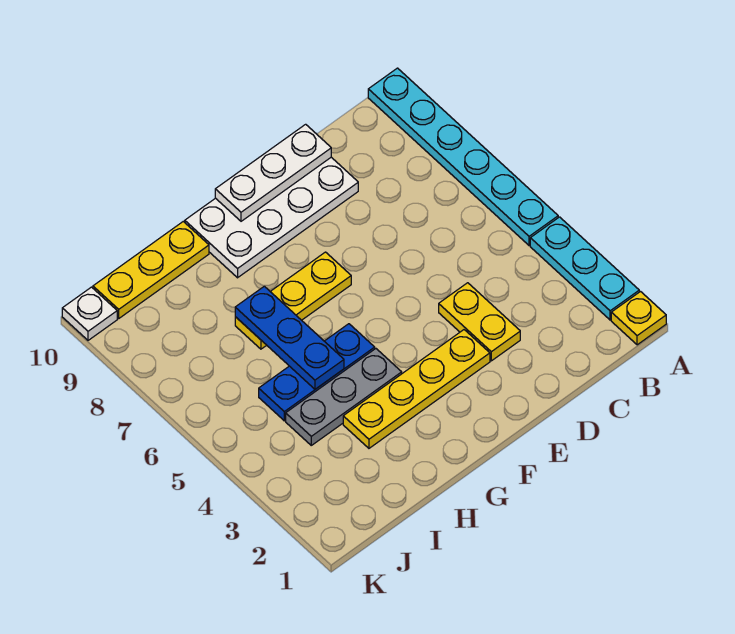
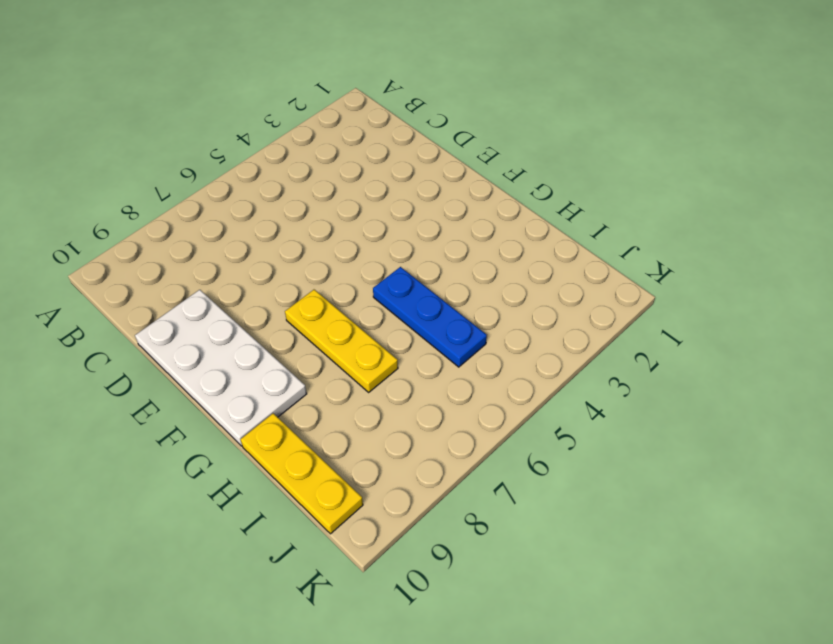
none -> yellow 1x1 plate [611,292,666,345]
none -> cyan 1x3 plate [530,217,639,320]
none -> cyan 1x6 plate [368,68,558,246]

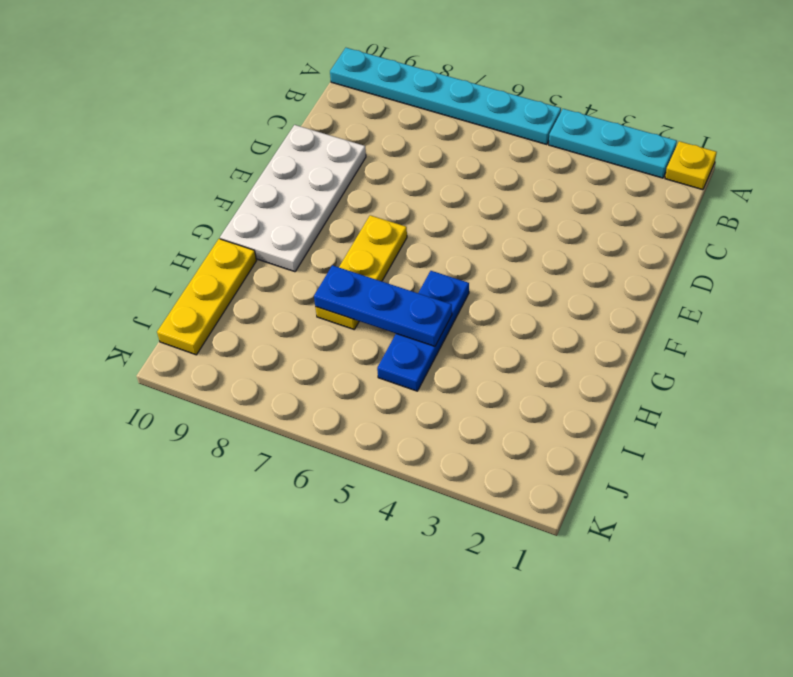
none -> yellow 1x2 plate [439,283,520,361]
none -> yellow 1x4 plate [343,330,490,448]
none -> grey 1x3 plate [286,349,402,445]

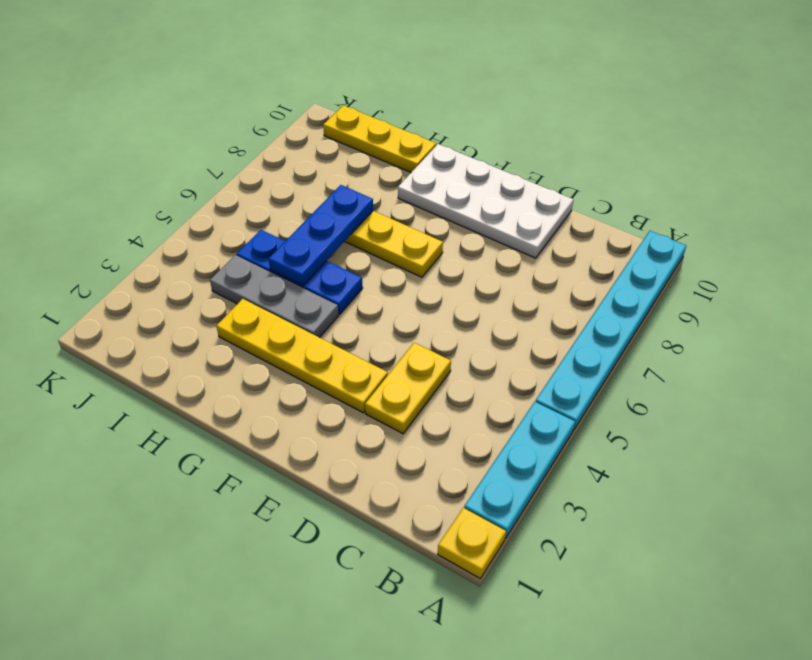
none -> white 1x1 plate [62,287,117,340]
none -> white 1x3 plate [215,124,331,221]

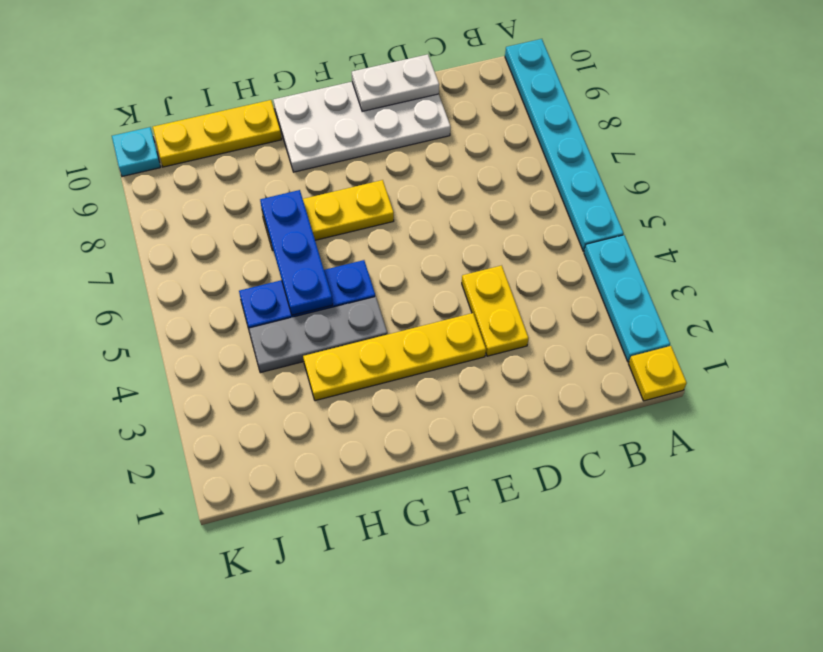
white 1x2 plate [352,54,439,111] -> white 1x3 plate [215,124,331,221]
cyan 1x1 plate [112,127,160,176] -> white 1x1 plate [62,287,117,340]

